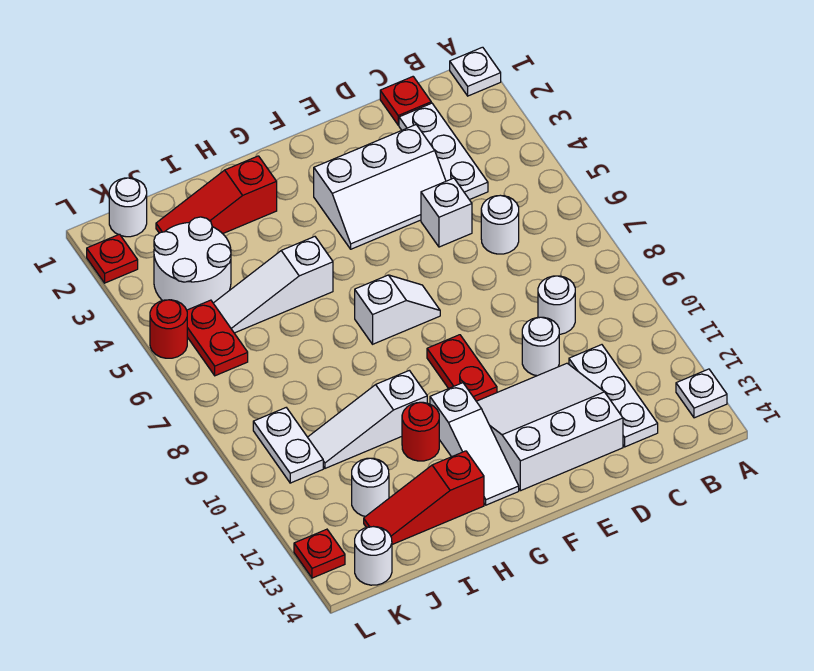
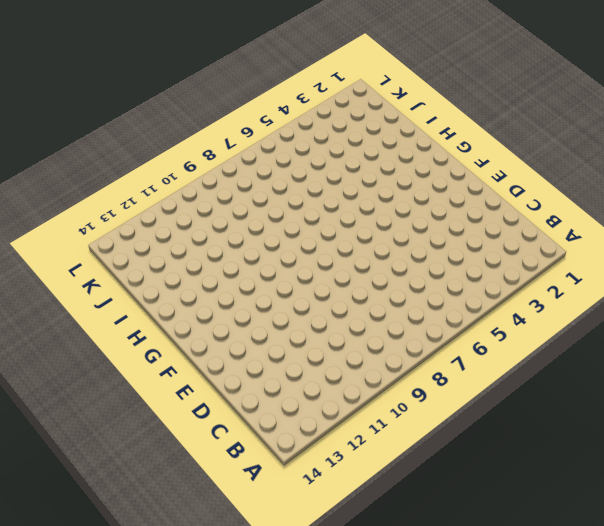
none -> white 1x1 plate [450,47,501,96]
none -> white 1x1 plate [676,369,727,418]
none -> red 1x1 plate [380,77,431,125]

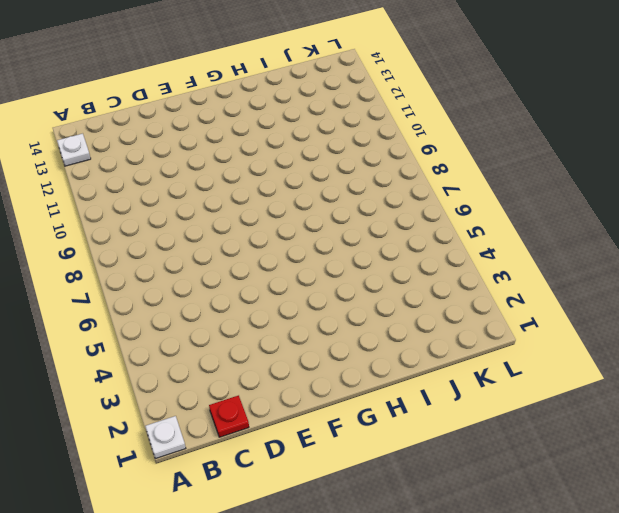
none -> white 1x3 plate [399,103,488,200]
none -> white 1x1 round brick [481,195,519,254]
none -> white 1x1 round brick [538,276,575,334]

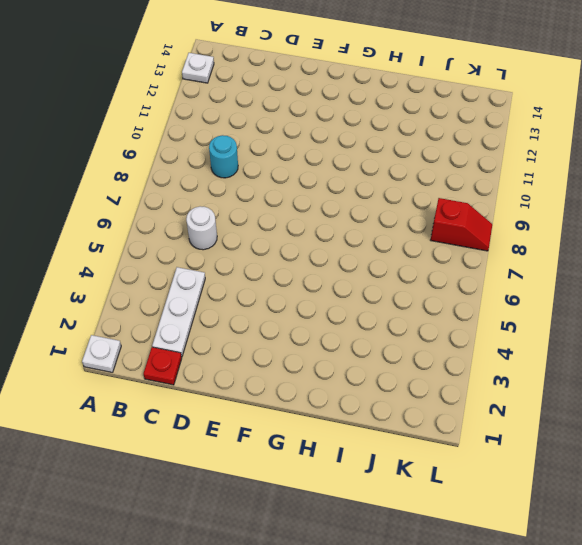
cyan 1x1 round brick [209,135,238,178] -> white 1x1 round brick [538,276,575,334]
red 1x2 slope [431,198,492,251] -> none
none -> white 1x3 plate [569,345,658,447]
none -> white 2x3 slope [314,125,446,249]
none -> white 1x1 brick [421,178,472,247]

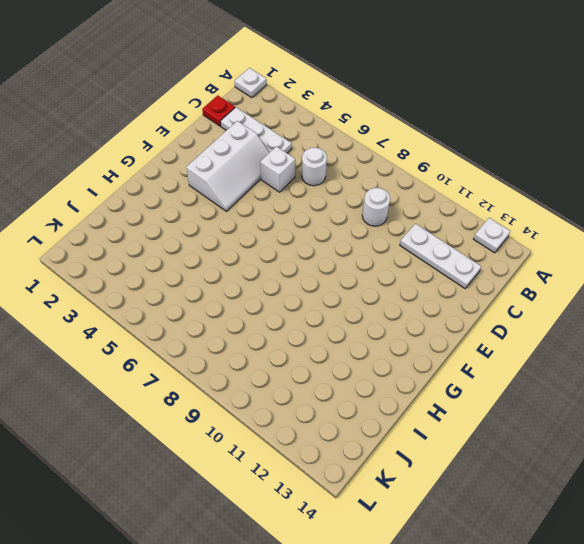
none -> white 1x1 round brick [522,317,559,376]
none -> white 3x3 slope [476,363,623,491]
none -> white 1x2 slope [355,275,440,344]

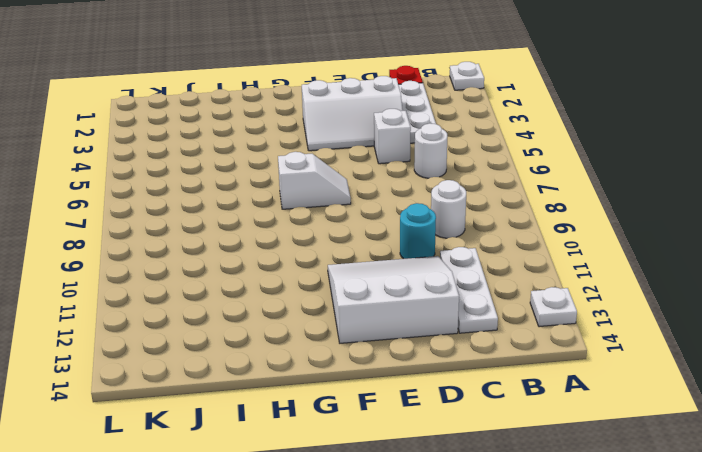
cyan 1x1 round brick [400,203,436,259] -> white 1x1 round brick [522,317,559,376]
none -> red 1x2 plate [427,335,497,401]
none -> white 1x3 slope [430,383,519,505]
none -> red 1x3 slope [156,156,277,234]

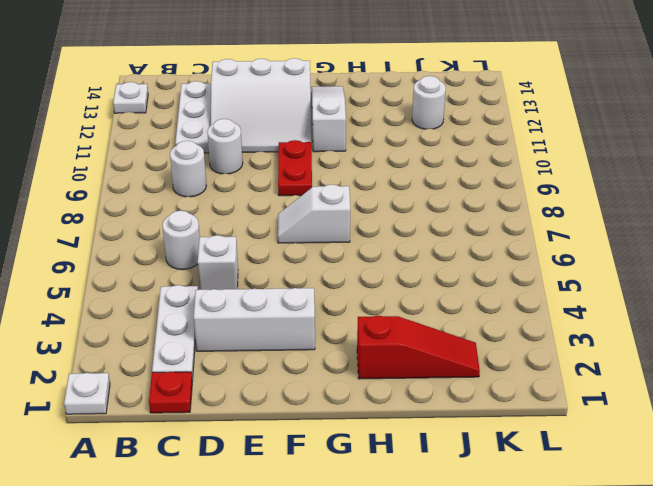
none -> white 1x3 slope [213,237,333,333]
none -> white 1x3 slope [308,370,427,468]
none -> red 1x1 round brick [402,402,439,461]

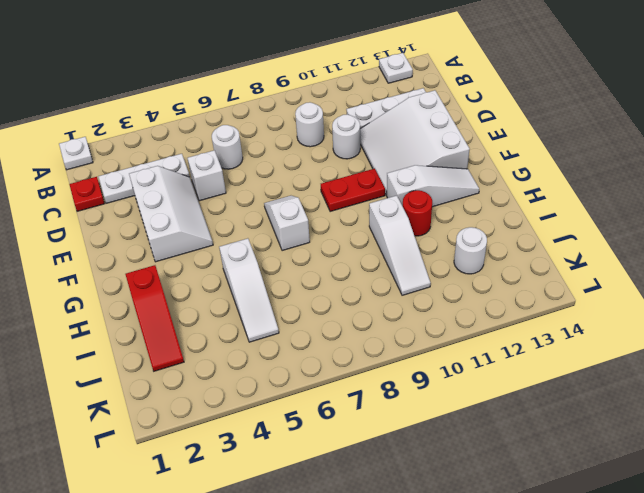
none -> red 1x3 slope [364,451,484,545]
none -> white 2x2 round brick [154,217,231,310]
none -> white 1x1 round brick [109,178,147,237]

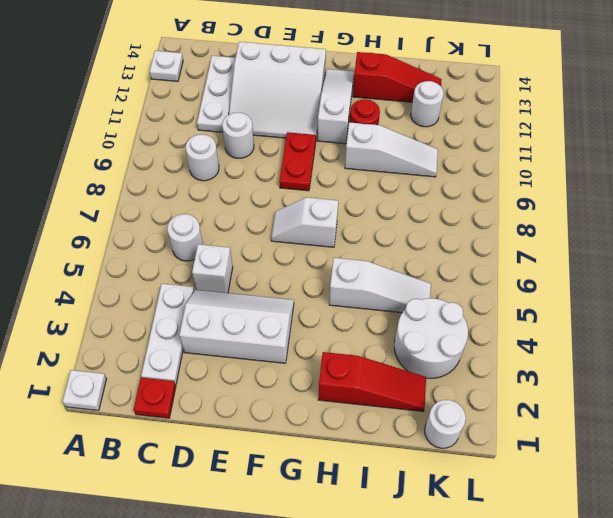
none -> red 1x2 plate [187,300,248,376]
none -> white 1x2 plate [253,408,323,483]
none -> white 1x1 round brick [355,527,392,585]

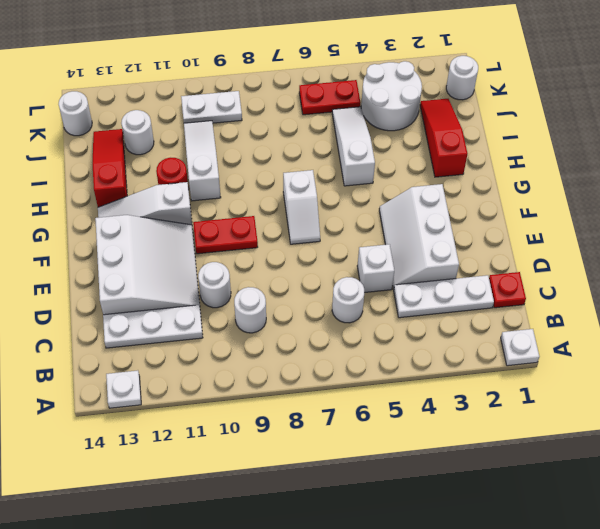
none -> red 1x1 plate [87,234,138,283]
none -> red 1x1 round brick [150,300,187,358]
none -> red 1x1 plate [294,529,345,578]

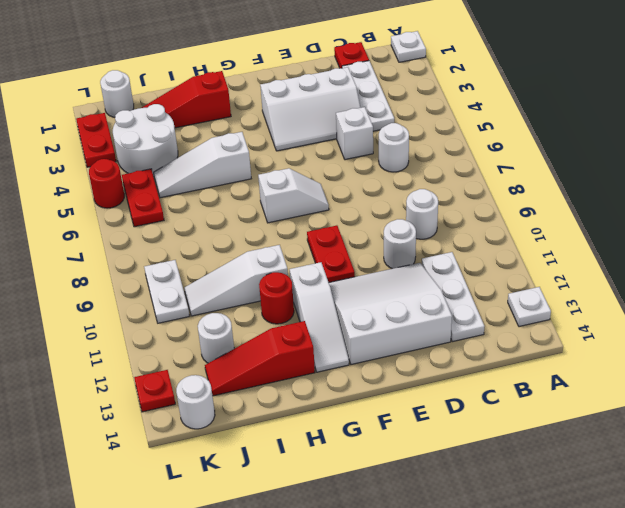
red 1x2 plate [76,113,116,167] -> red 1x1 plate [87,234,138,283]

